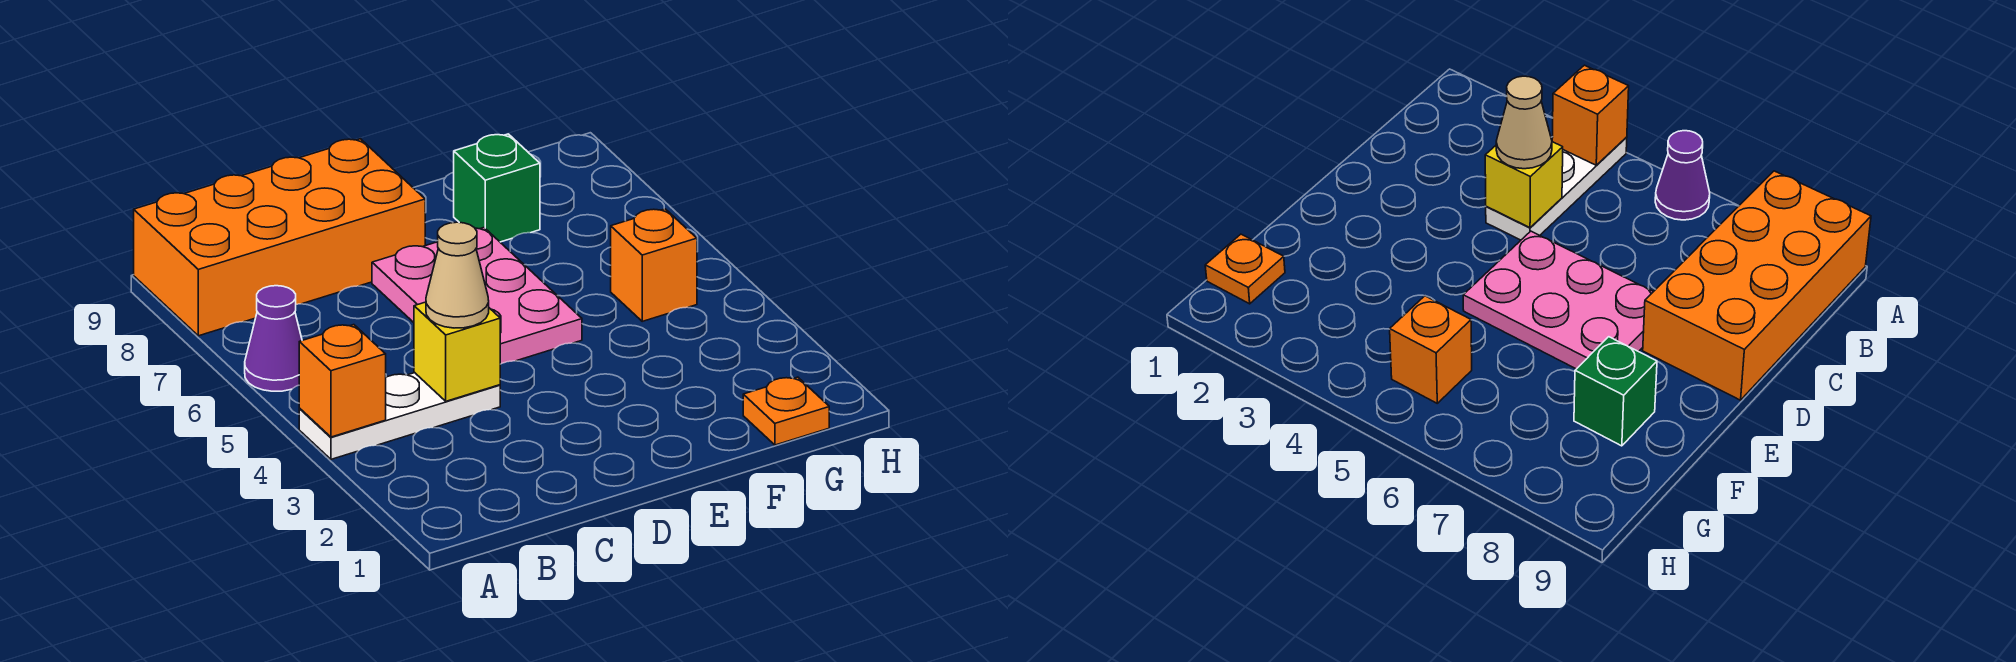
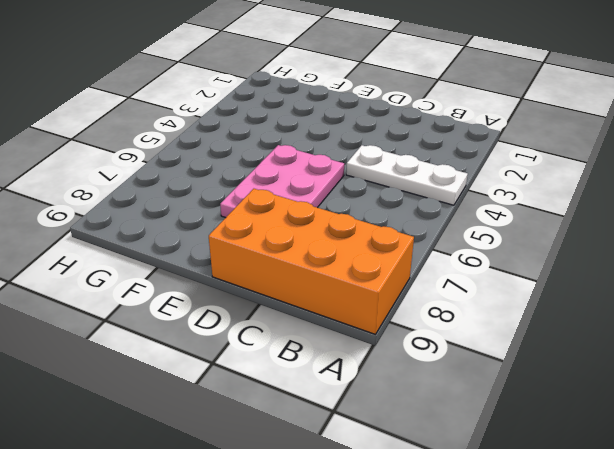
none -> purple 1x1 cone [245,286,302,391]
none -> green 1x1 brick [454,134,540,242]

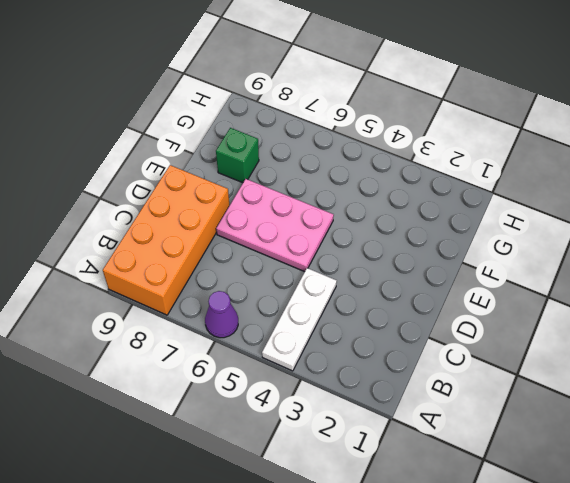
none -> orange 1x1 plate [743,377,829,445]
none -> orange 1x1 brick [611,209,697,321]

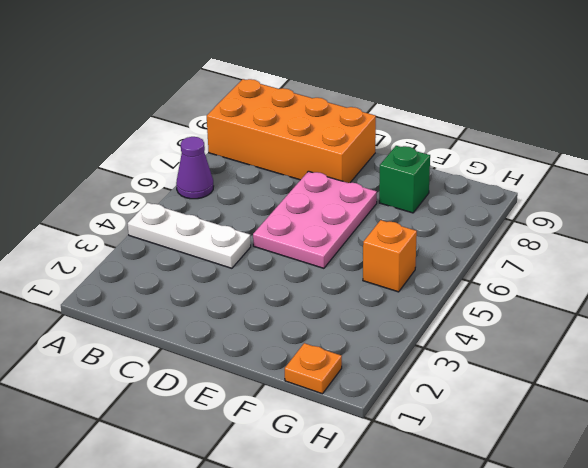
none -> orange 1x1 brick [299,325,386,437]
none -> yellow 1x1 brick [414,302,500,401]

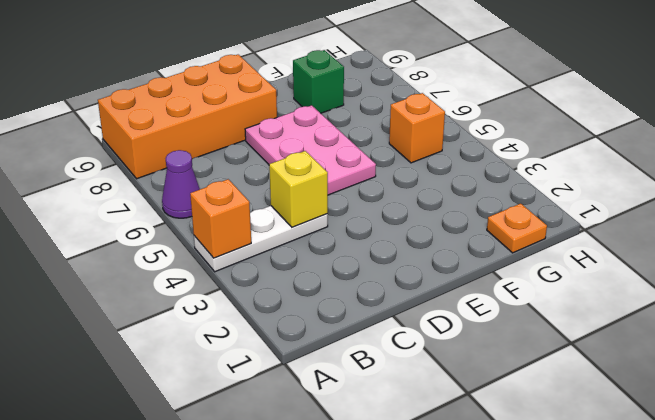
none -> tan 1x1 cone [426,222,489,328]

